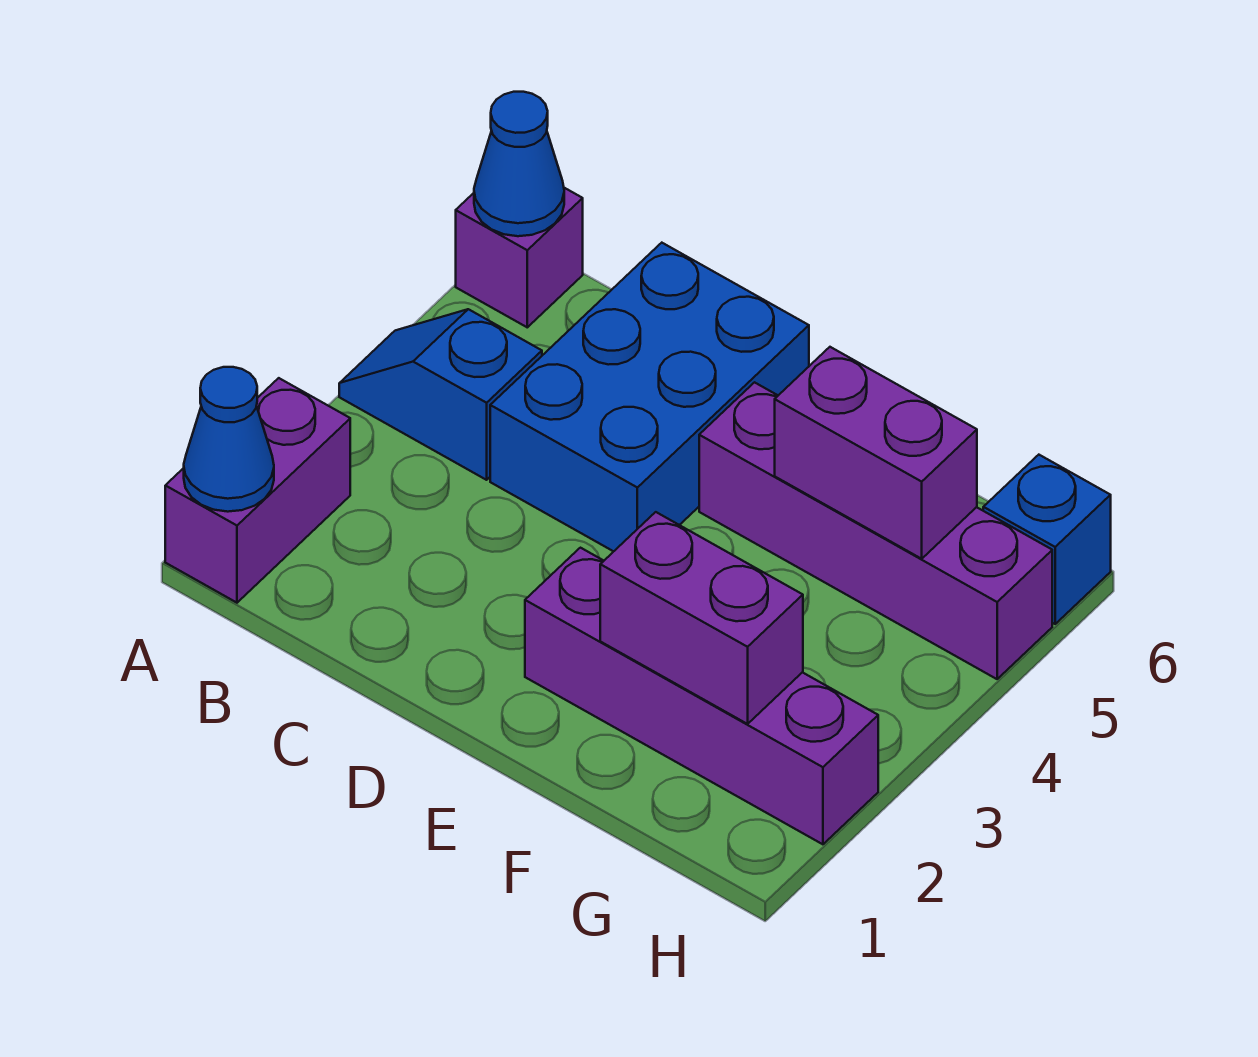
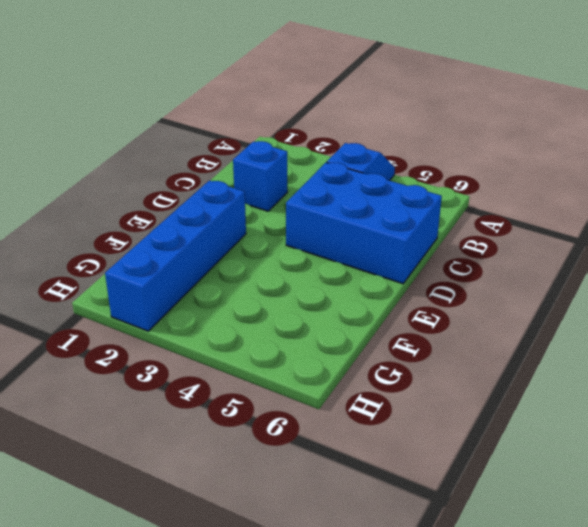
blue 1x1 brick [233,141,288,211] -> blue 1x1 brick moved to [983,455,1111,624]
blue 1x4 brick [105,181,246,331] -> purple 1x4 brick [525,548,878,844]
none -> purple 1x2 brick [165,378,350,603]
none -> purple 1x1 brick [456,188,583,327]

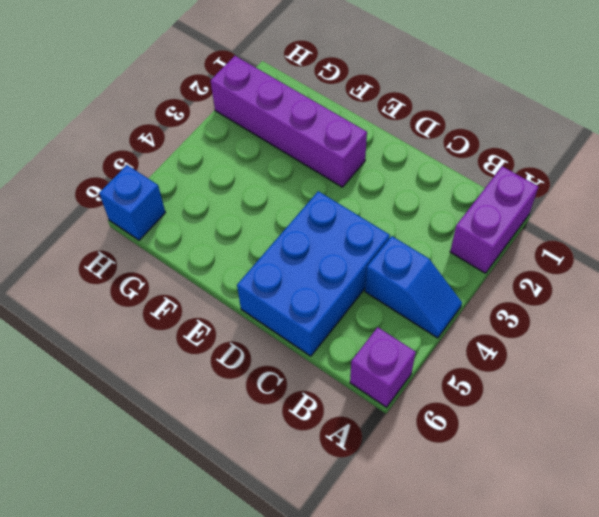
none -> purple 1x4 brick [699,382,1052,679]
none -> blue 1x1 cone [184,367,274,512]

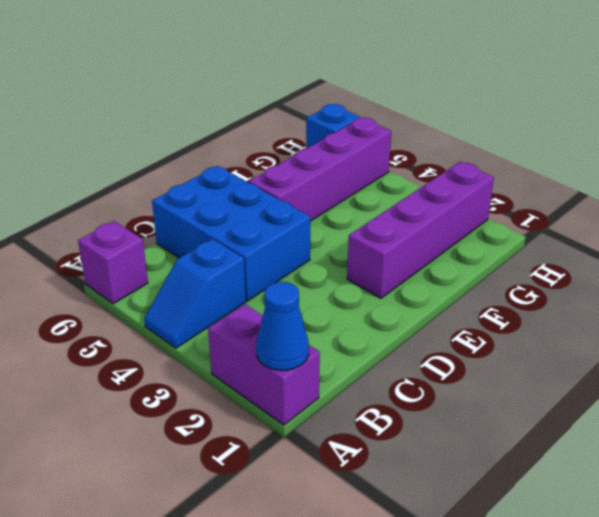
none -> blue 1x1 cone [474,92,564,236]
none -> purple 1x2 brick [600,512,803,724]

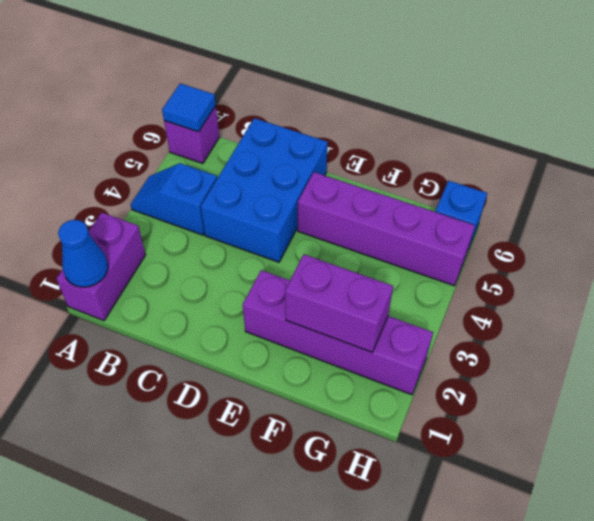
blue 1x1 tile [162,83,216,132] -> blue 1x1 cone [474,92,564,236]
none -> purple 1x2 brick [775,347,977,559]

